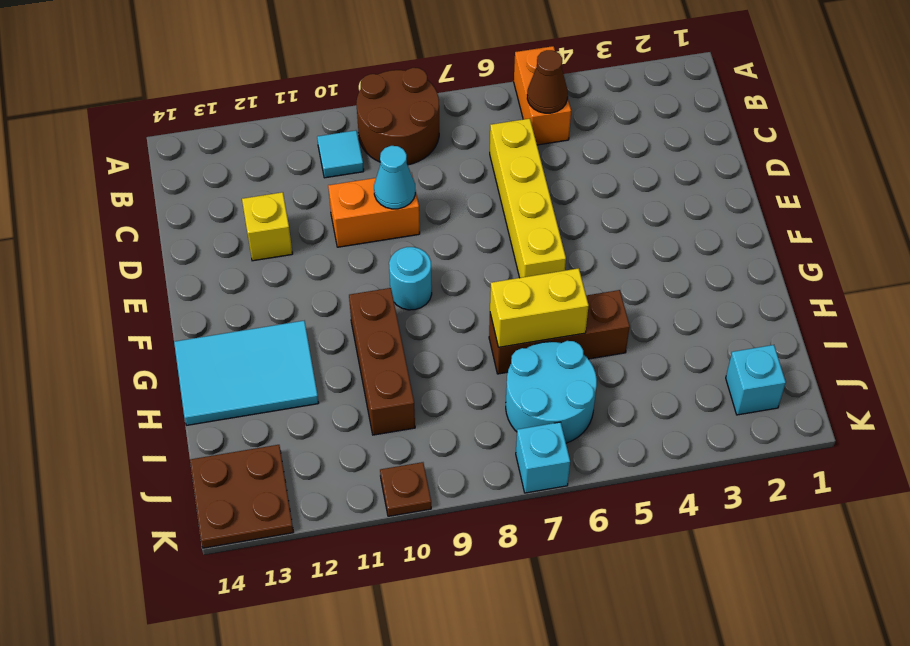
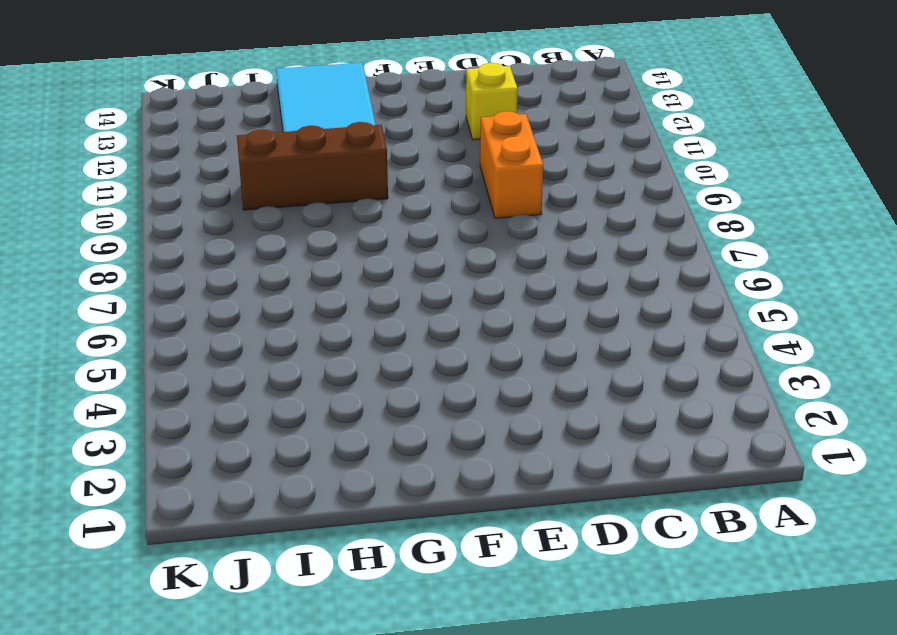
none -> orange 1x2 brick [514,46,571,145]
none -> brown 2x2 round brick [356,68,439,165]
none -> cyan 1x1 tile [317,130,364,178]

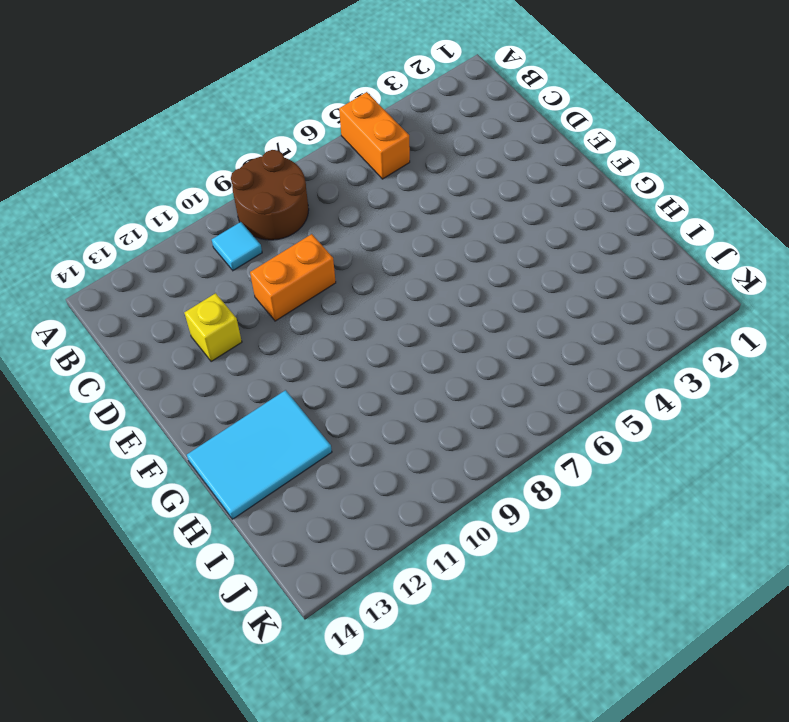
none -> yellow 1x4 brick [490,119,566,278]
none -> cyan 1x1 round brick [389,247,432,310]
none -> brown 1x3 brick [349,288,415,435]

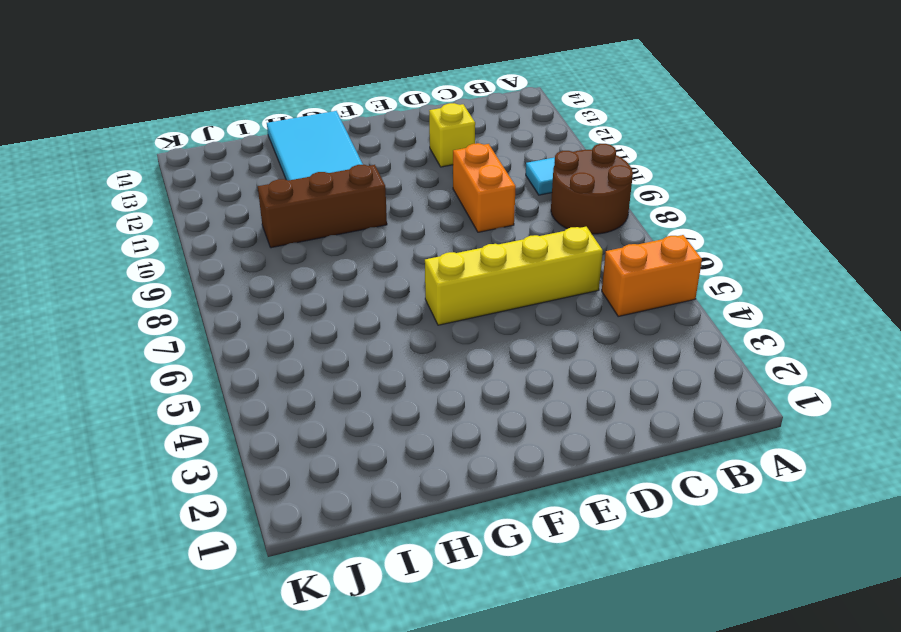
none -> cyan 1x1 round brick [389,247,432,310]
none -> brown 1x3 brick [489,290,630,374]
none -> cyan 2x2 round brick [506,341,597,443]

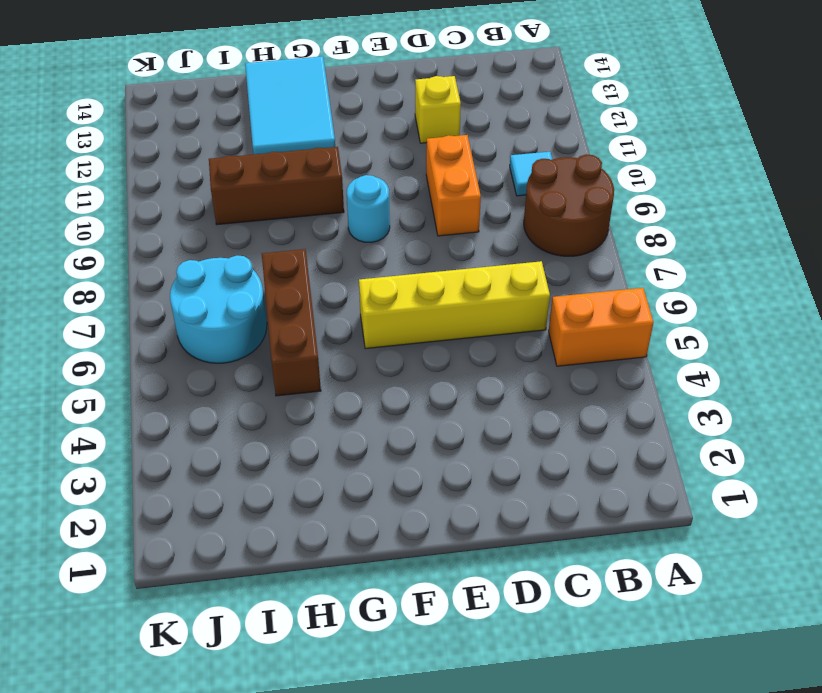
none -> cyan 1x1 brick [726,345,786,415]
none -> brown 2x2 plate [190,445,293,548]
none -> cyan 1x1 brick [516,422,570,493]

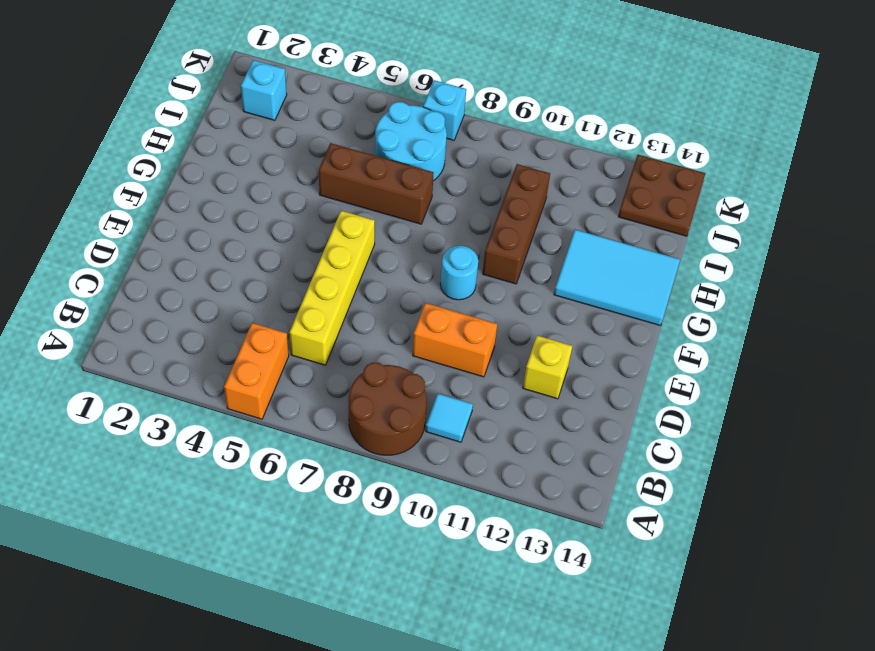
none -> brown 1x1 plate [380,462,431,516]
none -> brown 1x1 cone [527,50,568,113]
none -> cyan 1x1 cone [374,146,415,209]

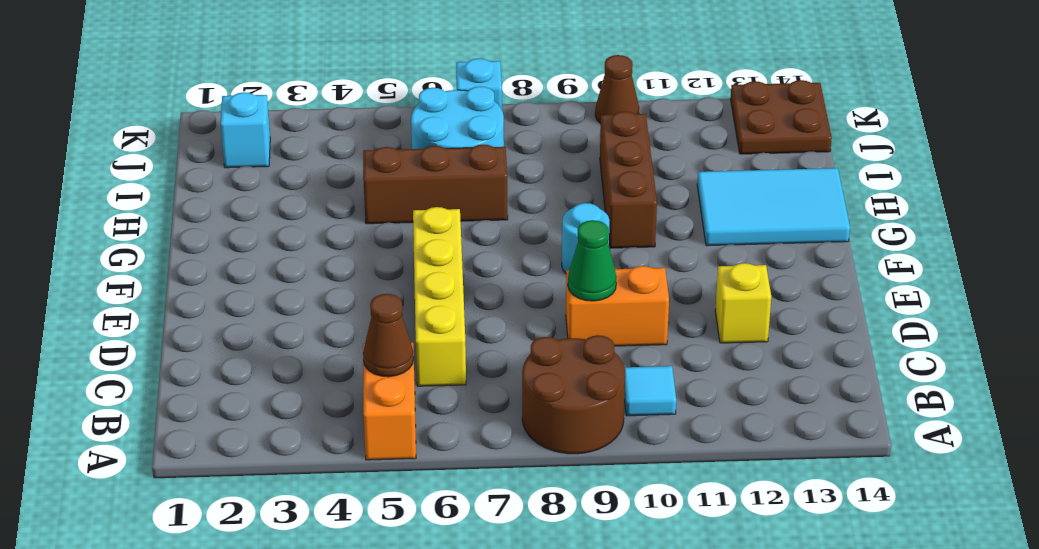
green 1x1 cone [568,220,616,301] -> cyan 1x1 cone [374,146,415,209]
brown 1x1 cone [595,55,639,124] -> brown 1x1 plate [380,462,431,516]
none -> yellow 1x2 brick [490,268,589,347]

